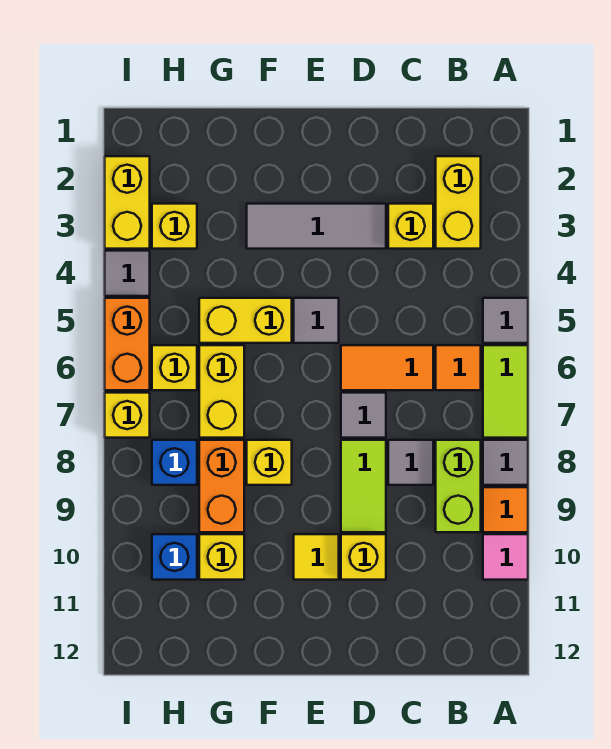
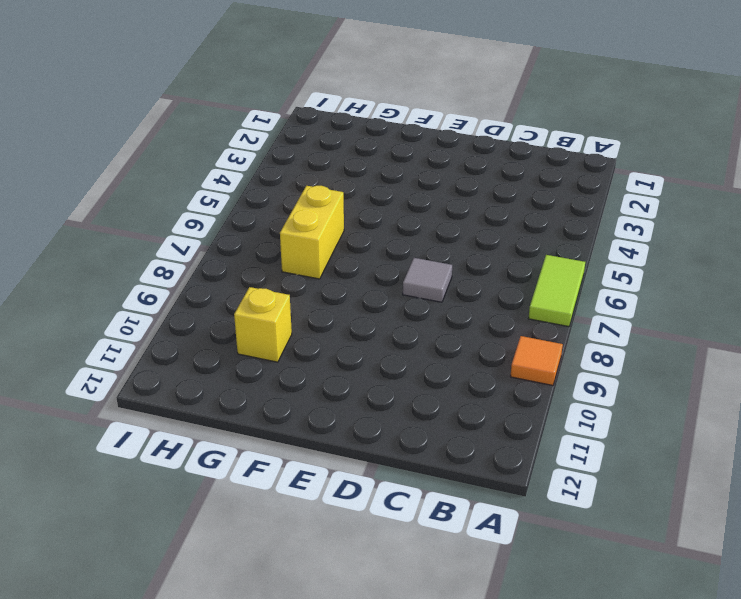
none -> grey 1x1 tile [483,298,528,343]
none -> grey 1x1 tile [483,440,528,485]
none -> pink 1x1 tile [483,534,528,580]
none -> yellow 1x2 brick [436,156,481,249]

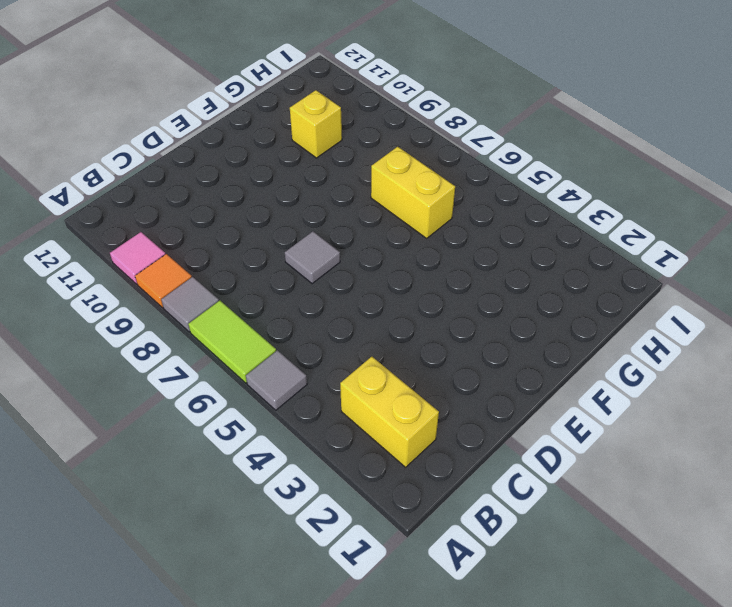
none -> orange 1x1 tile [436,345,481,390]
none -> lime 1x2 brick [436,440,481,532]
none -> yellow 1x1 brick [388,204,433,249]
none -> orange 1x2 tile [341,345,433,390]

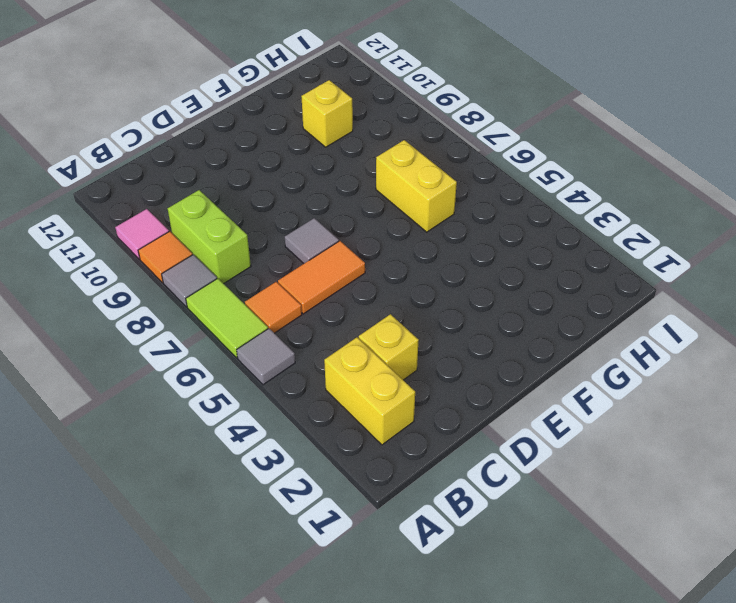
none -> grey 1x1 tile [388,440,433,485]
none -> grey 1x3 tile [247,204,386,249]
none -> lime 1x2 tile [341,440,386,532]
none -> yellow 1x1 brick [341,534,386,580]

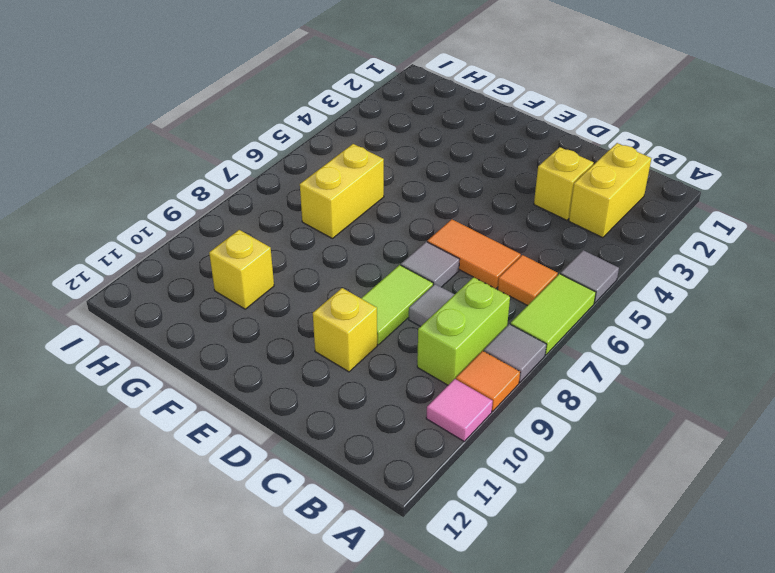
none -> grey 1x3 tile [247,204,386,249]
none -> grey 1x1 tile [294,298,339,343]
none -> yellow 1x1 tile [294,534,339,580]
none -> yellow 1x2 brick [199,298,292,343]

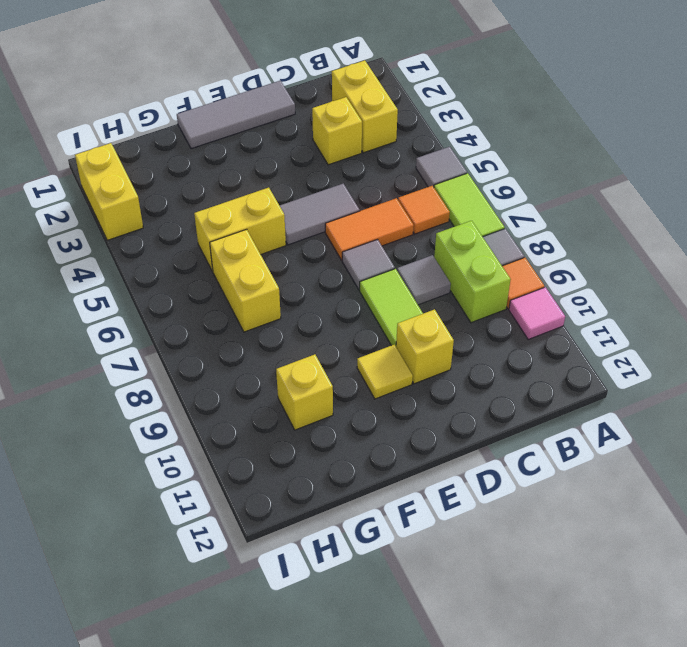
grey 1x3 tile [177,81,295,149] -> grey 1x3 tile moved to [247,204,386,249]
grey 1x2 tile [280,184,360,245] -> grey 1x1 tile [294,298,339,343]
none -> yellow 1x1 brick [247,440,292,485]
none -> orange 1x2 brick [199,440,244,532]
none -> yellow 1x1 brick [152,204,197,249]
none -> yellow 1x1 brick [152,345,197,390]

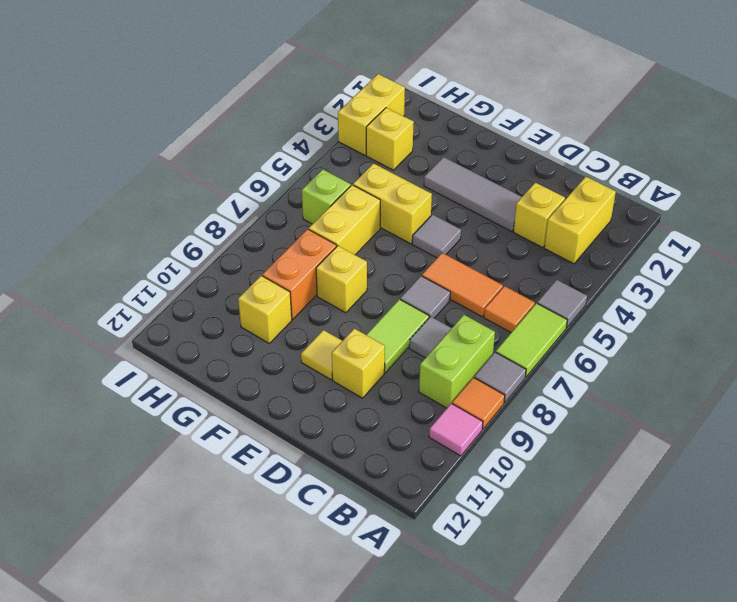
lime 1x1 brick [302,169,351,224] -> yellow 1x1 brick [152,345,197,390]
none -> blue 1x1 brick [152,440,197,485]
none -> blue 1x1 brick [152,534,197,580]
none -> grey 1x1 tile [105,251,150,296]
none -> orange 1x2 brick [105,298,150,390]

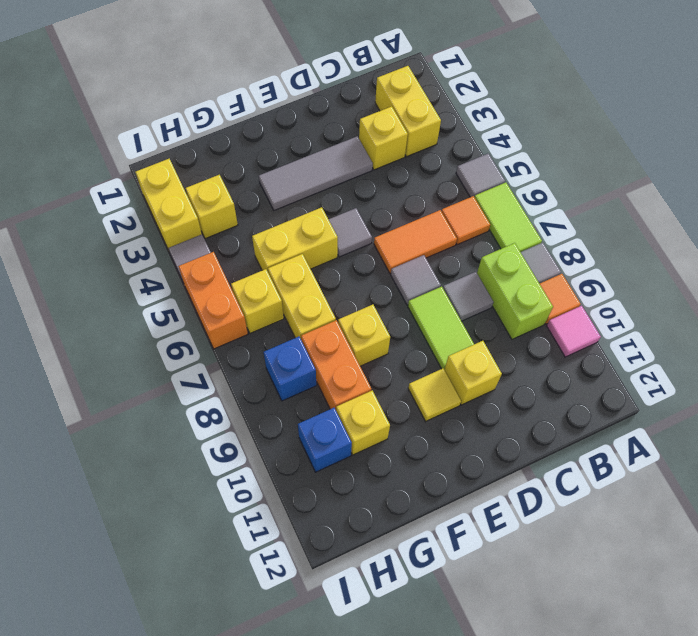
none -> yellow 1x1 brick [105,393,150,438]

